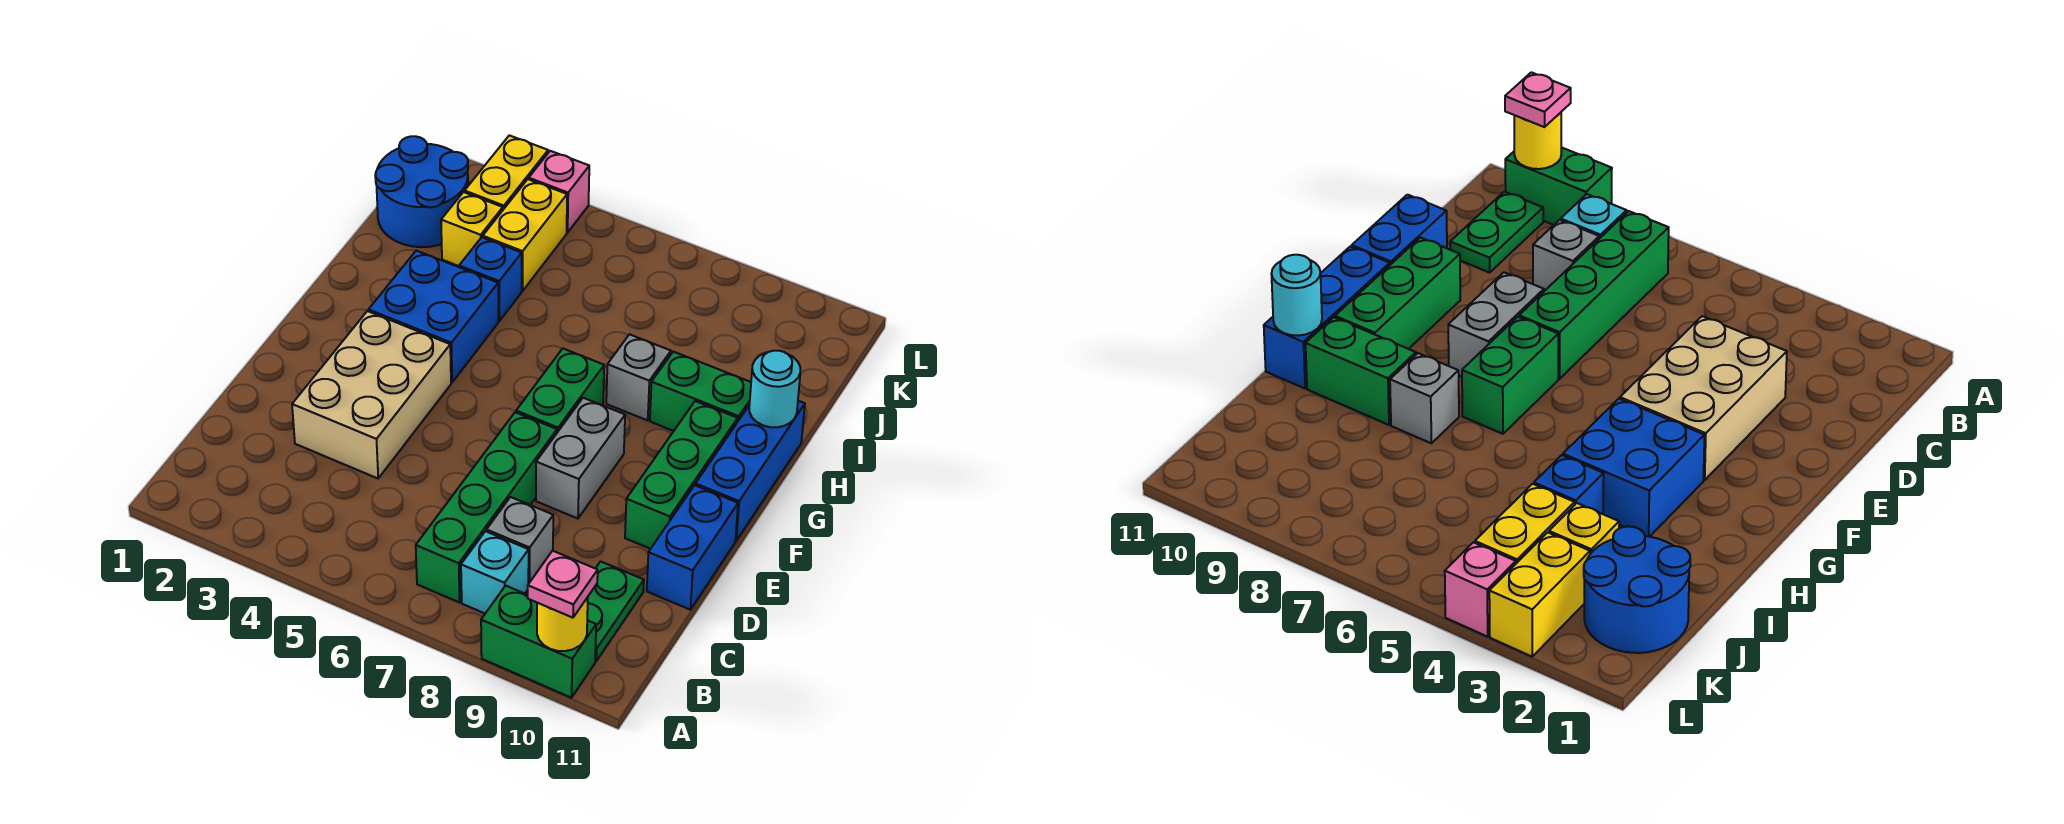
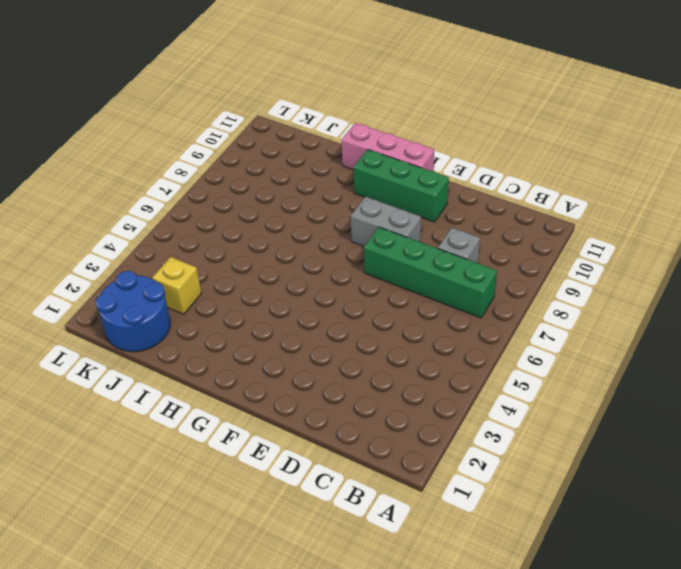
pink 1x3 brick [342,123,434,171] -> blue 1x3 brick [695,401,805,540]
none -> green 1x2 brick [481,586,596,698]
none -> cyan 1x1 brick [461,531,529,613]
none -> green 1x2 plate [587,561,644,661]

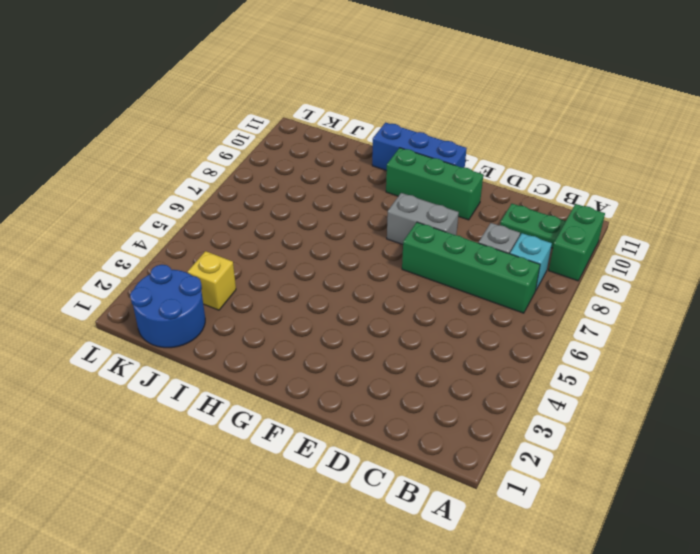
none -> tan 2x3 brick [292,311,451,478]
none -> blue 1x2 brick [647,485,738,609]
none -> green 1x2 brick [516,349,604,432]

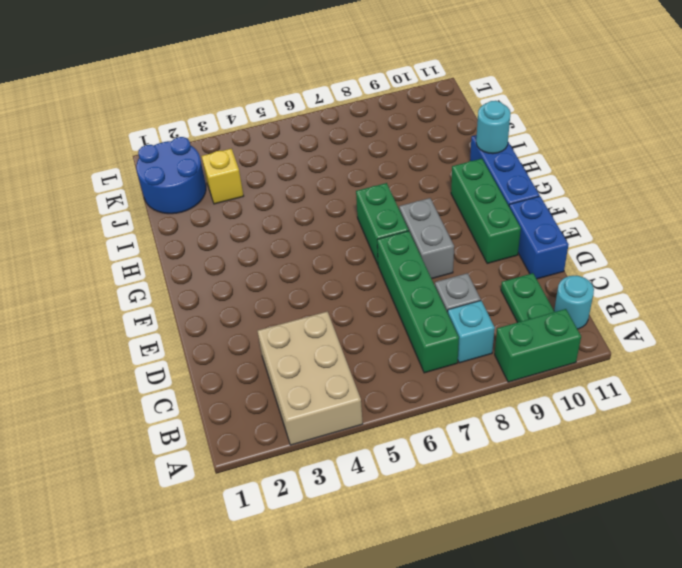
tan 2x3 brick [258,311,363,445] -> tan 2x3 brick moved to [292,311,451,478]
cyan 1x1 round brick [554,276,594,329] -> none
none -> blue 2x2 brick [369,251,498,382]
none -> grey 1x1 brick [606,334,671,420]
none -> green 1x2 brick [650,352,751,431]

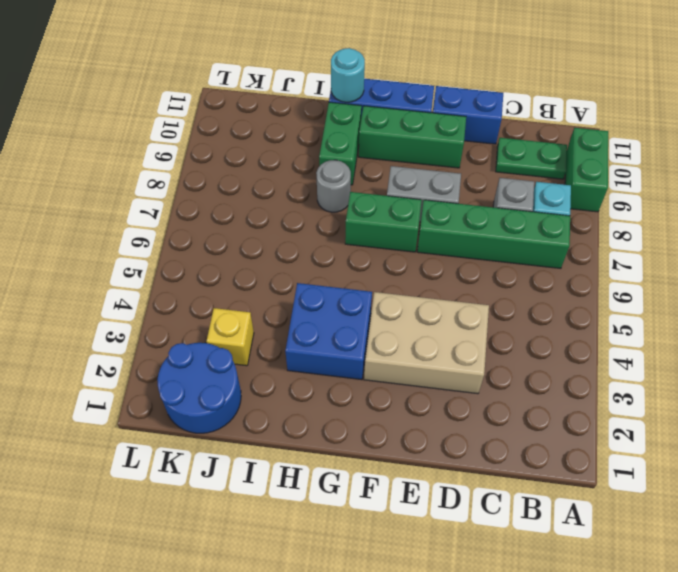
grey 1x1 round brick [316,160,351,212] -> grey 1x1 brick [606,334,671,420]
none -> blue 1x1 brick [459,237,522,321]
none -> yellow 1x2 brick [483,179,567,291]
none -> yellow 1x2 brick [465,135,548,209]

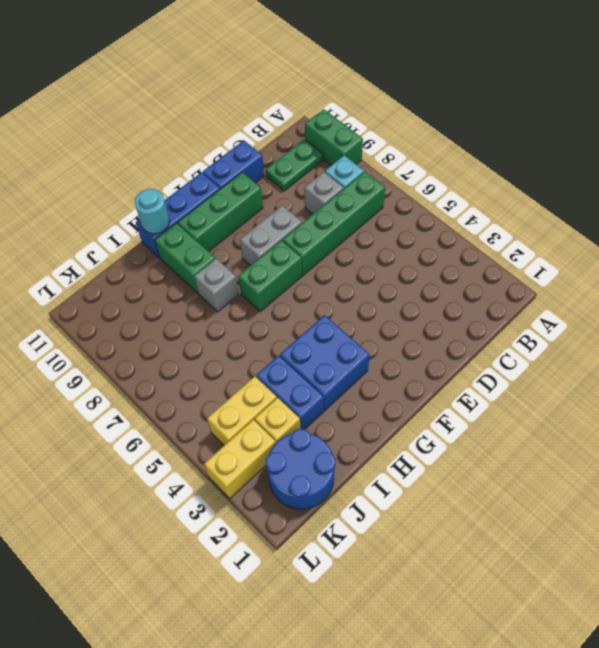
blue 1x2 brick [256,355,324,429] -> blue 1x1 brick [459,237,522,321]
none -> tan 2x3 brick [292,311,451,478]
none -> pink 1x1 brick [529,151,589,233]
none -> yellow 1x1 round brick [537,597,588,651]

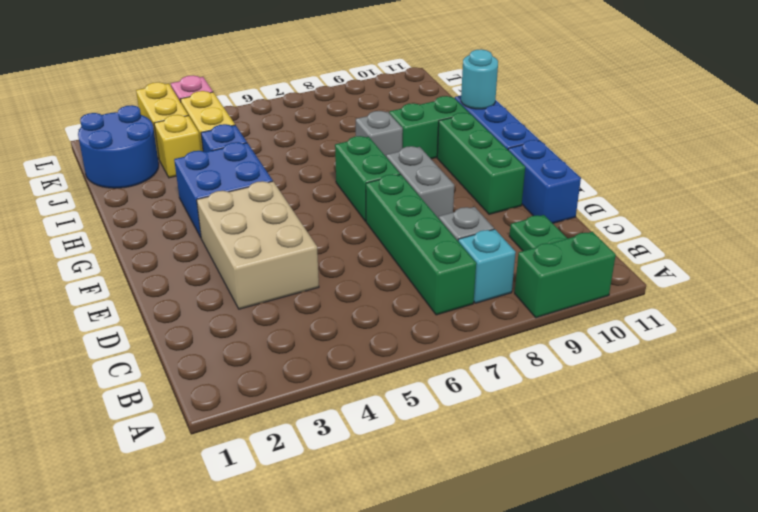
none -> yellow 1x1 round brick [537,597,588,651]
none -> pink 1x1 plate [528,551,598,618]

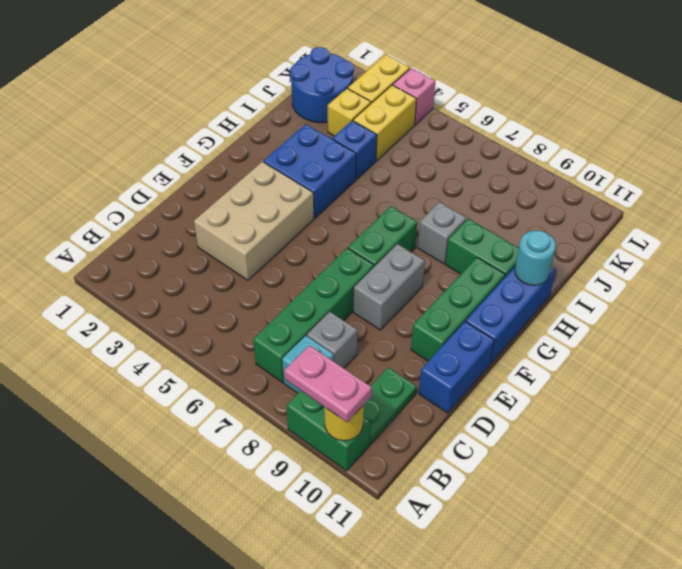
pink 1x2 plate [284,345,372,422] -> pink 1x1 plate [528,551,598,618]

